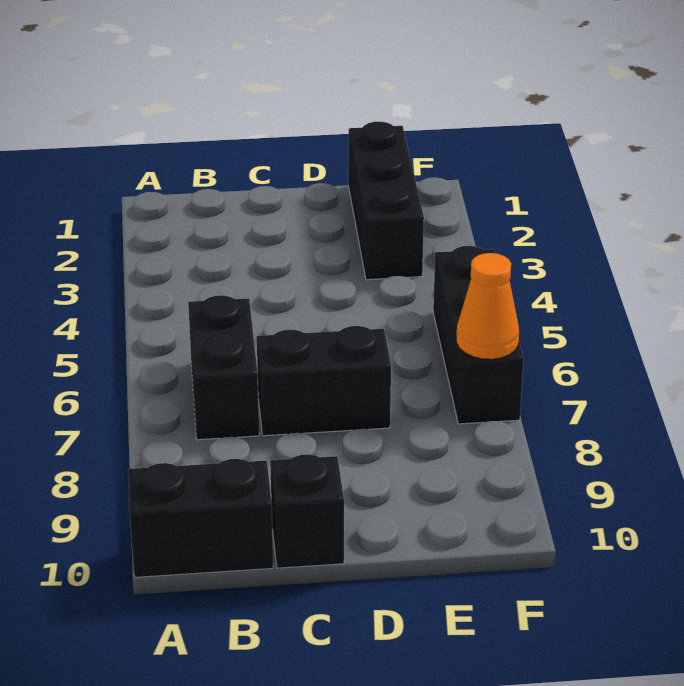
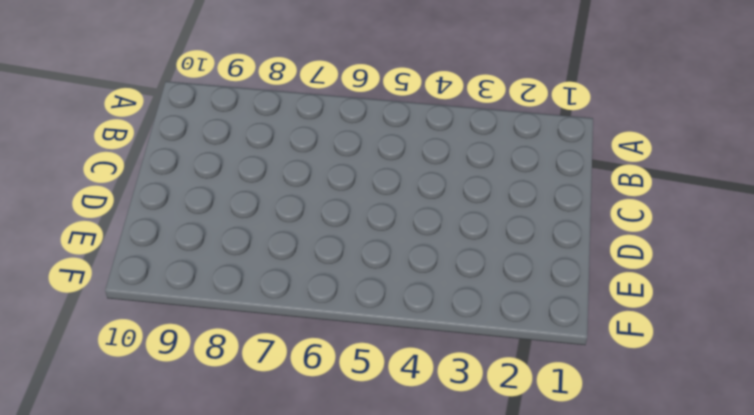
none -> black 1x2 brick [128,459,273,577]
none -> black 1x2 brick [188,295,259,440]

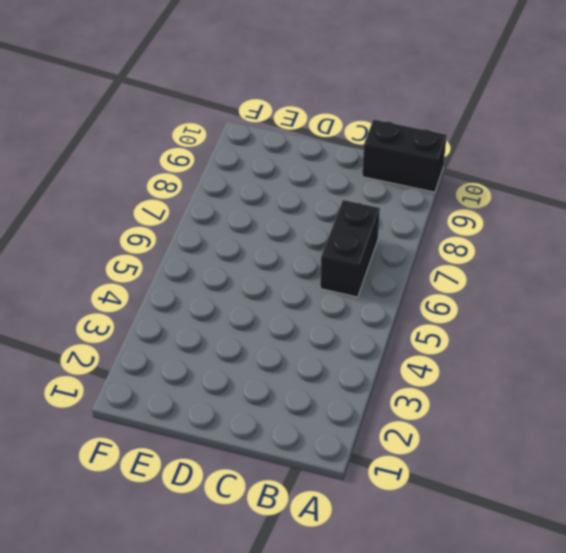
none -> black 1x2 brick [257,326,391,436]
none -> black 1x1 brick [270,454,344,568]

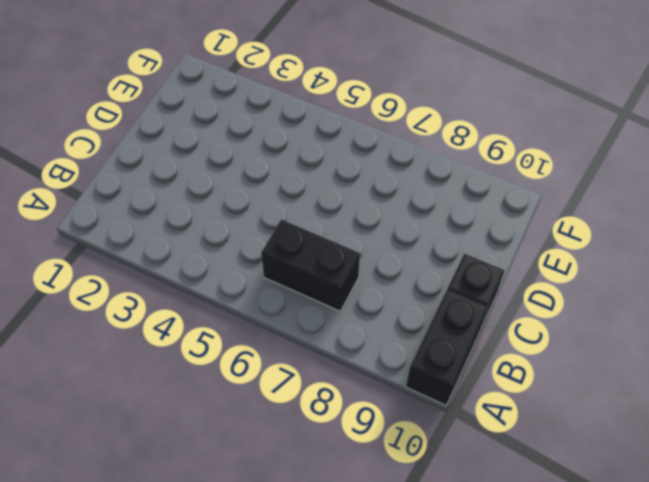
none -> black 1x2 brick [257,326,391,436]
none -> black 1x3 brick [348,122,424,280]

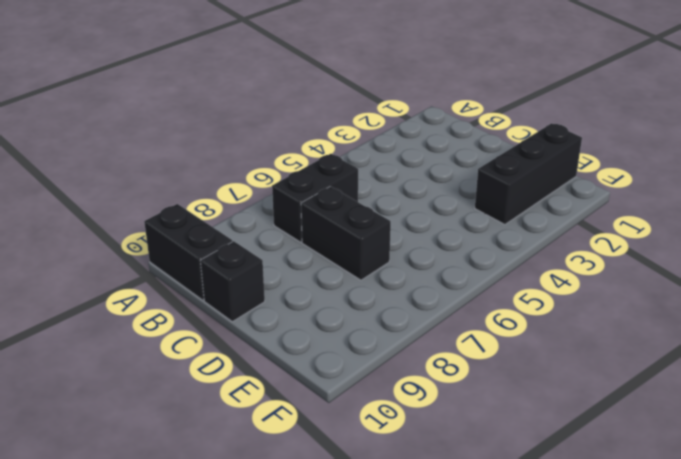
none -> black 1x3 brick [433,246,524,424]
none -> orange 1x1 cone [456,253,519,359]

